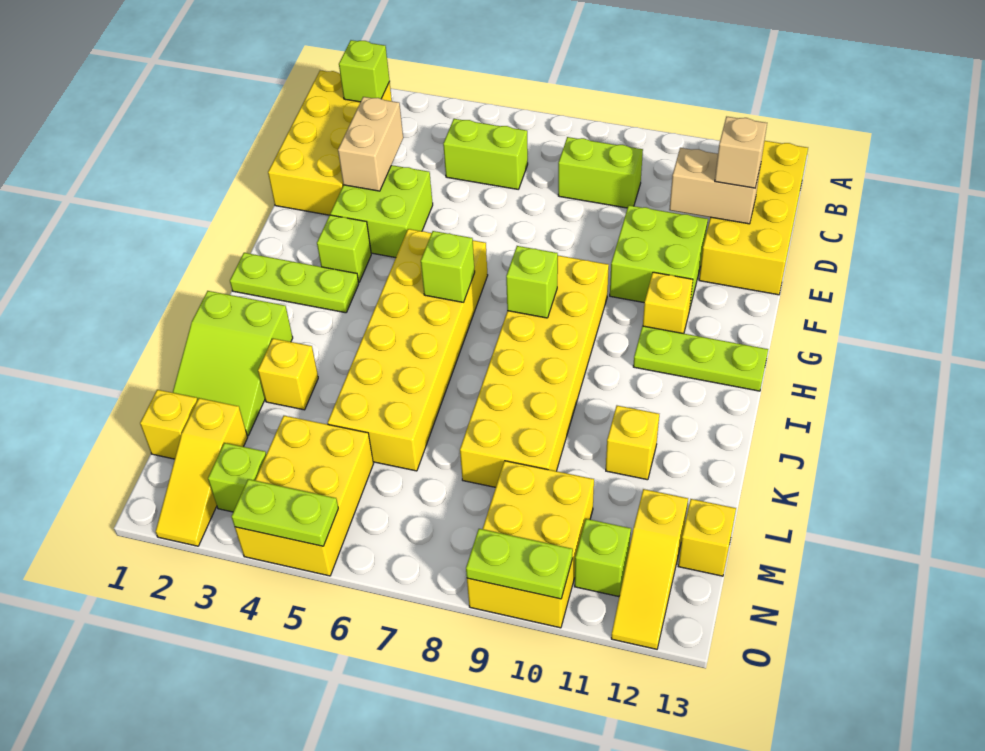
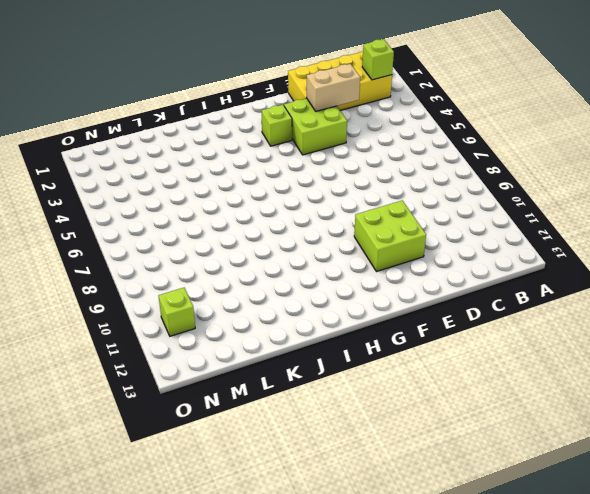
none -> yellow 2x4 brick [699,141,808,295]
none -> lime 1x2 brick [443,119,528,189]
none -> lime 1x2 brick [558,137,643,208]
none -> yellow 2x6 brick [328,229,488,471]

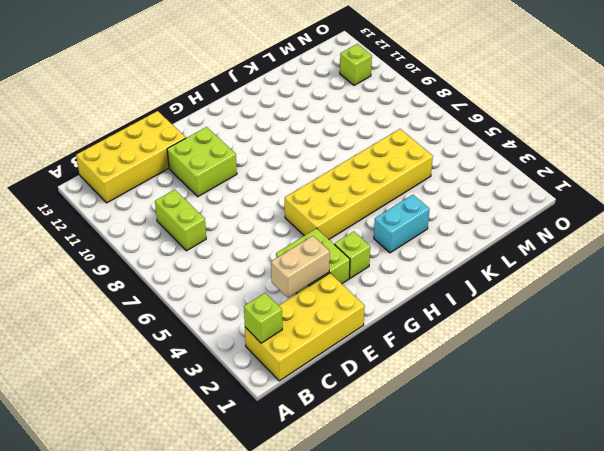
cyan 1x2 brick [374,195,430,253] -> none
none -> lime 1x2 brick [443,119,528,189]
none -> yellow 2x6 brick [460,255,609,487]
none -> yellow 1x1 brick [643,272,693,334]
none -> lime 1x3 plate [230,253,359,313]

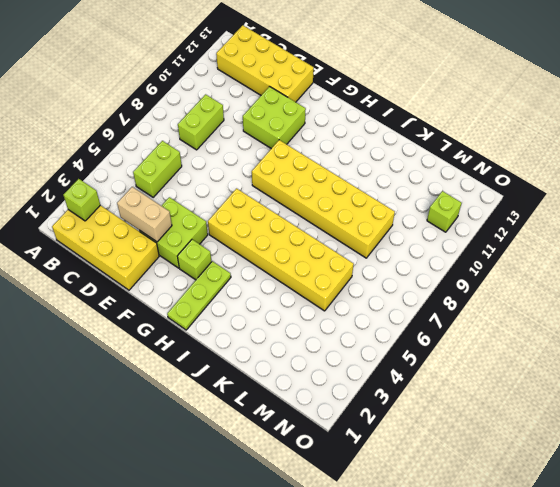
none -> yellow 1x1 brick [643,272,693,334]
none -> lime 1x3 plate [633,326,768,391]
none -> lime 2x3 slope [173,291,293,436]
none -> yellow 1x1 brick [258,339,318,410]

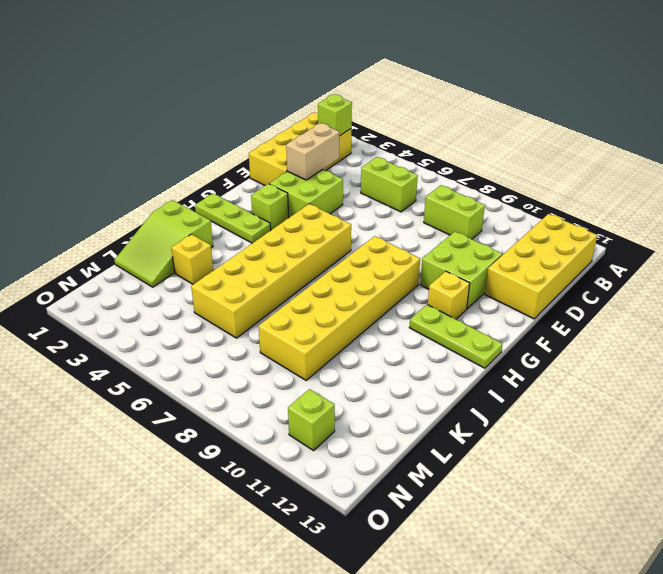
none -> yellow 1x1 brick [606,406,659,480]
none -> yellow 1x1 brick [140,390,198,459]
none -> yellow 1x3 slope [156,398,248,546]
none -> yellow 2x3 brick [235,416,373,576]

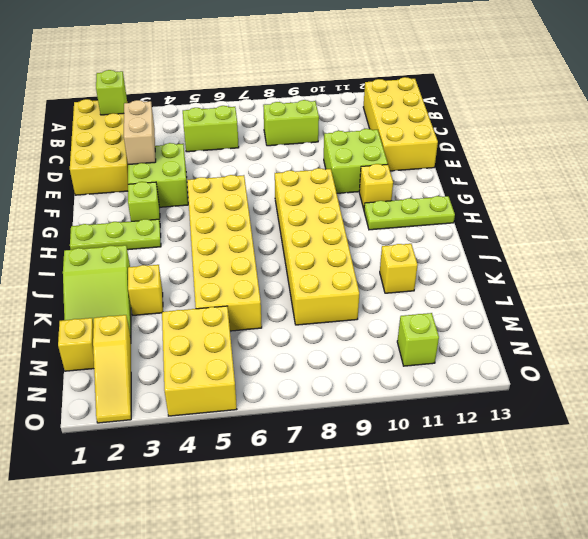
none -> yellow 2x3 brick [467,461,594,628]
none -> yellow 1x3 slope [611,489,688,649]
none -> yellow 1x1 brick [678,499,736,576]
none -> lime 1x1 brick [208,443,266,512]

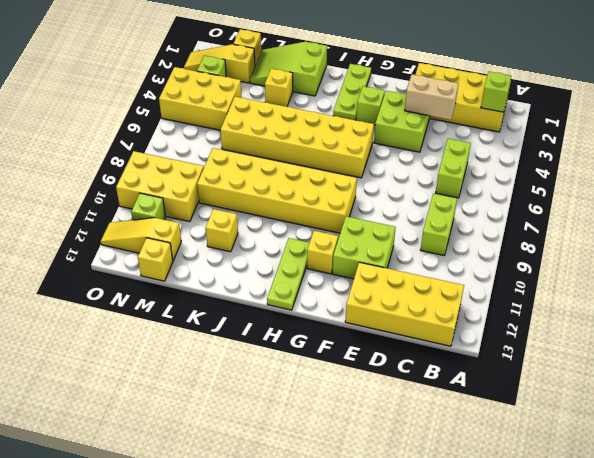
none -> tan 1x2 brick [669,148,761,224]
none -> lime 1x1 brick [421,231,475,302]
none -> lime 1x1 brick [506,246,558,318]
none -> lime 1x2 plate [231,479,338,546]

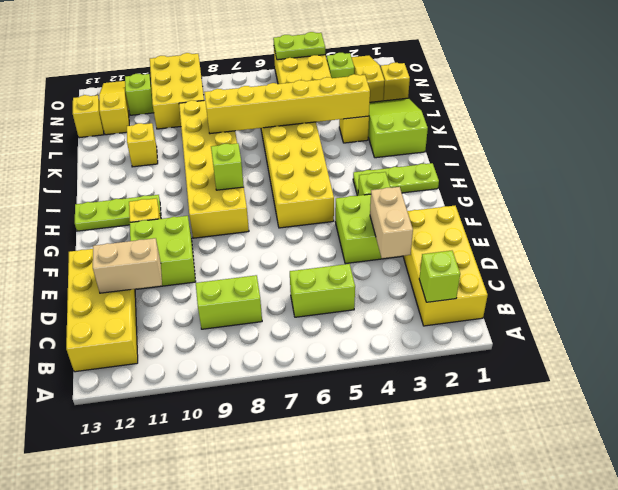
yellow 1x6 brick [204,74,370,134] -> none
none -> lime 1x1 brick [421,231,475,302]
none -> lime 1x2 plate [466,529,573,599]
none -> tan 1x1 brick [715,117,767,188]

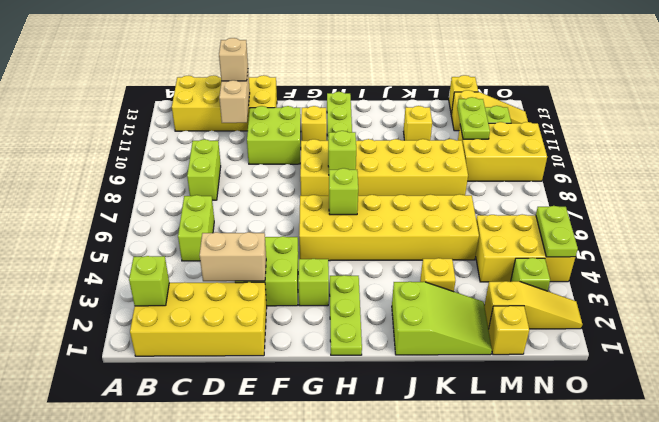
lime 1x2 plate [457,97,490,139] -> lime 1x2 plate moved to [466,529,573,599]

